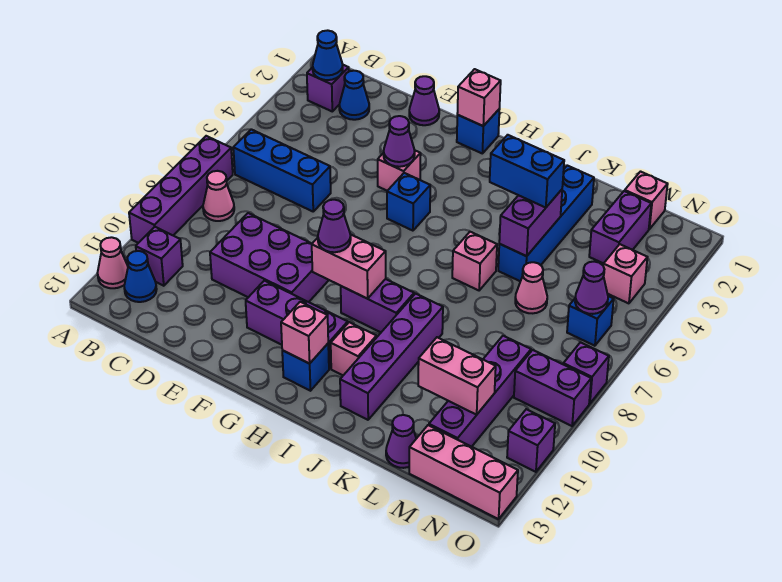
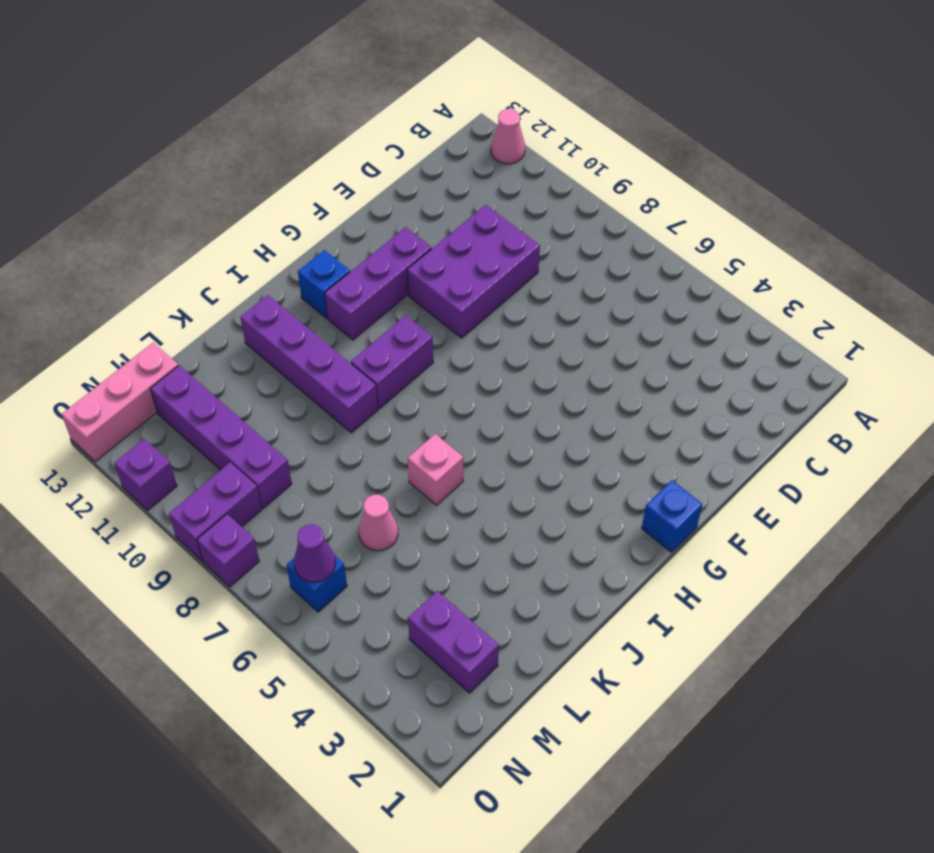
none -> purple 1x4 brick [129,136,233,243]
none -> purple 1x1 brick [307,65,349,111]
none -> blue 1x3 brick [233,129,331,211]
none -> pink 1x1 cone [203,171,234,221]

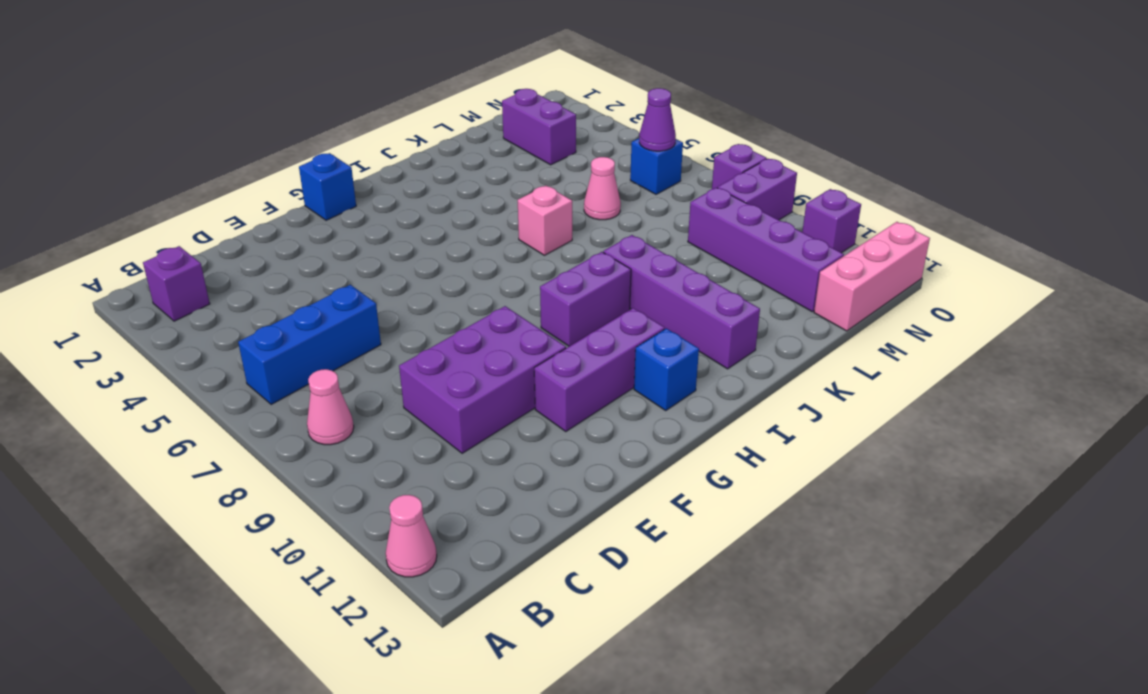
none -> purple 1x4 brick [129,136,233,243]
none -> purple 1x1 brick [136,227,183,286]
none -> blue 1x1 cone [124,251,157,302]
none -> blue 1x1 cone [339,71,369,120]

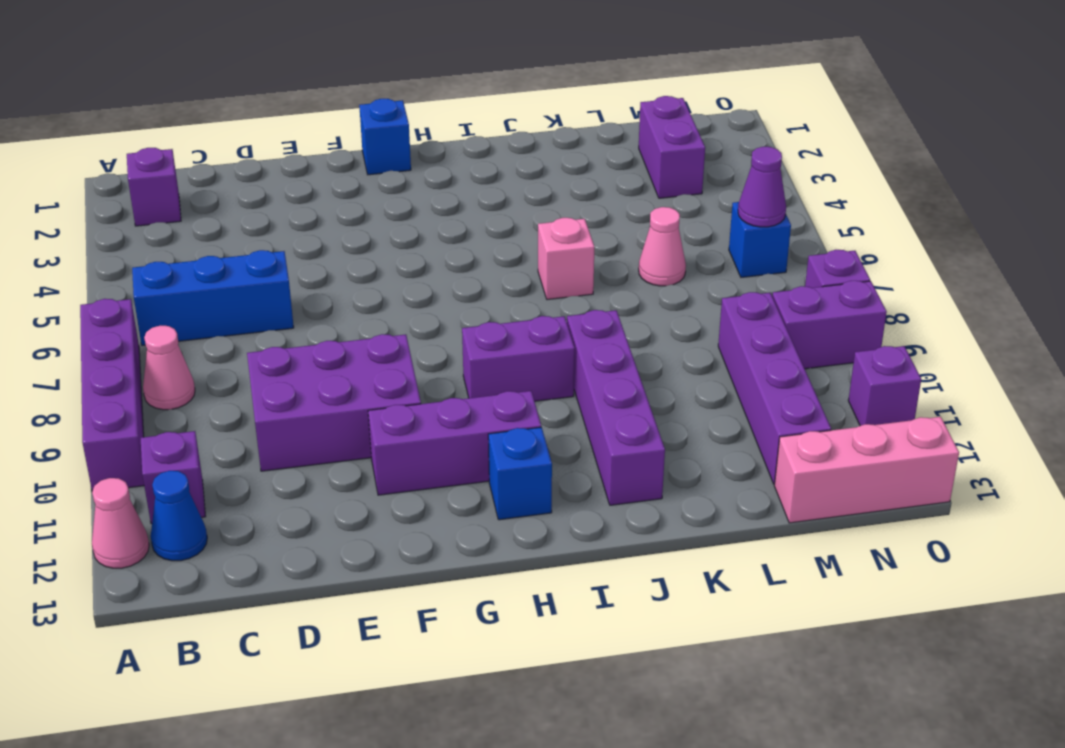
none -> blue 1x1 cone [339,71,369,120]
none -> purple 1x1 cone [409,76,439,125]
none -> pink 1x1 brick [378,151,421,191]
none -> blue 1x1 brick [387,173,430,231]

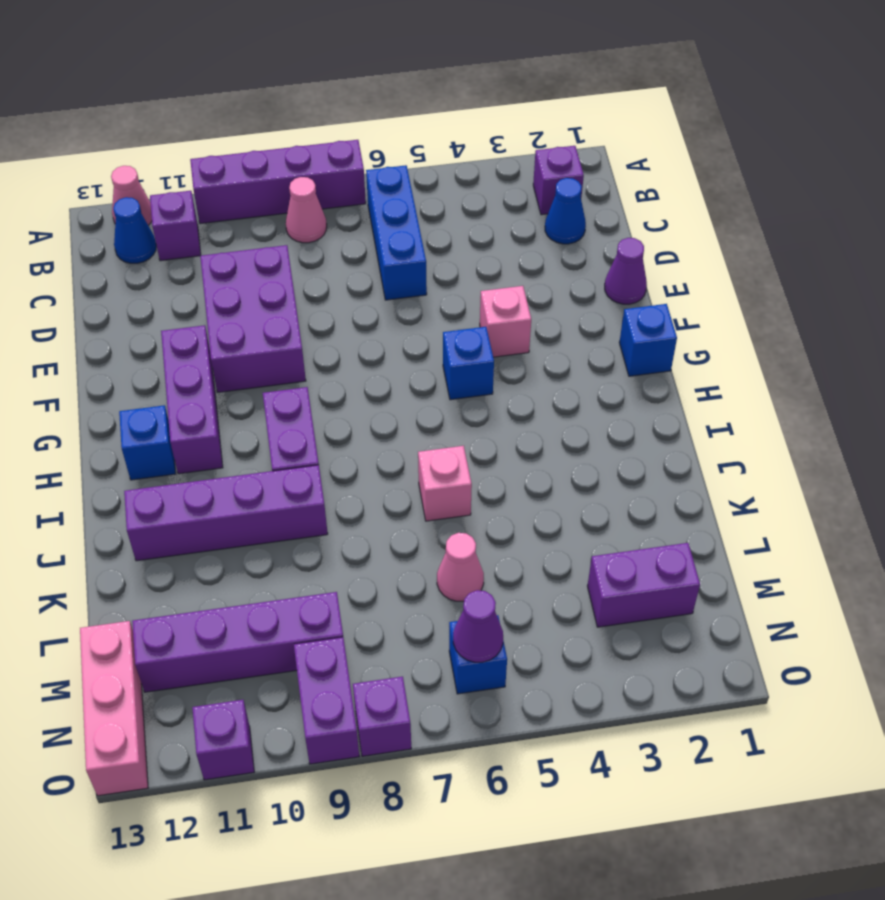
none -> pink 1x1 brick [331,322,377,375]
none -> blue 1x4 brick [498,166,594,281]
none -> purple 1x1 cone [386,415,416,468]
none -> pink 1x1 brick [625,172,668,229]

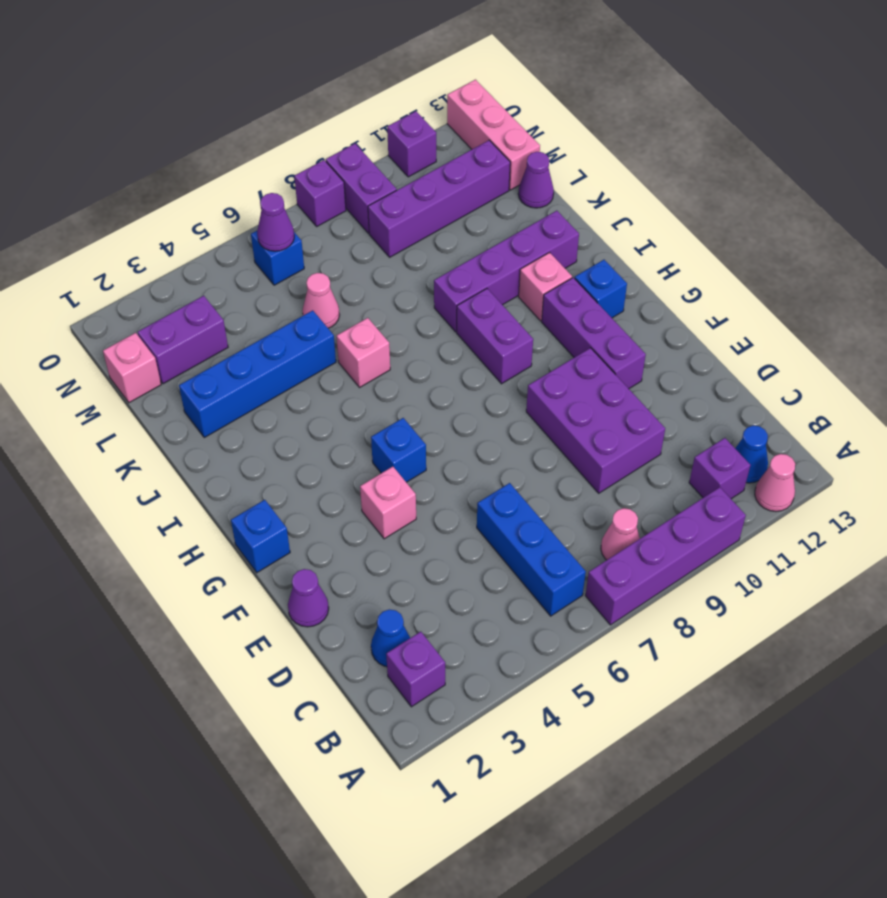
none -> pink 1x1 brick [603,244,647,303]
none -> blue 1x1 cone [313,30,343,80]
none -> purple 1x1 cone [384,116,415,167]
none -> pink 1x1 brick [457,69,501,126]

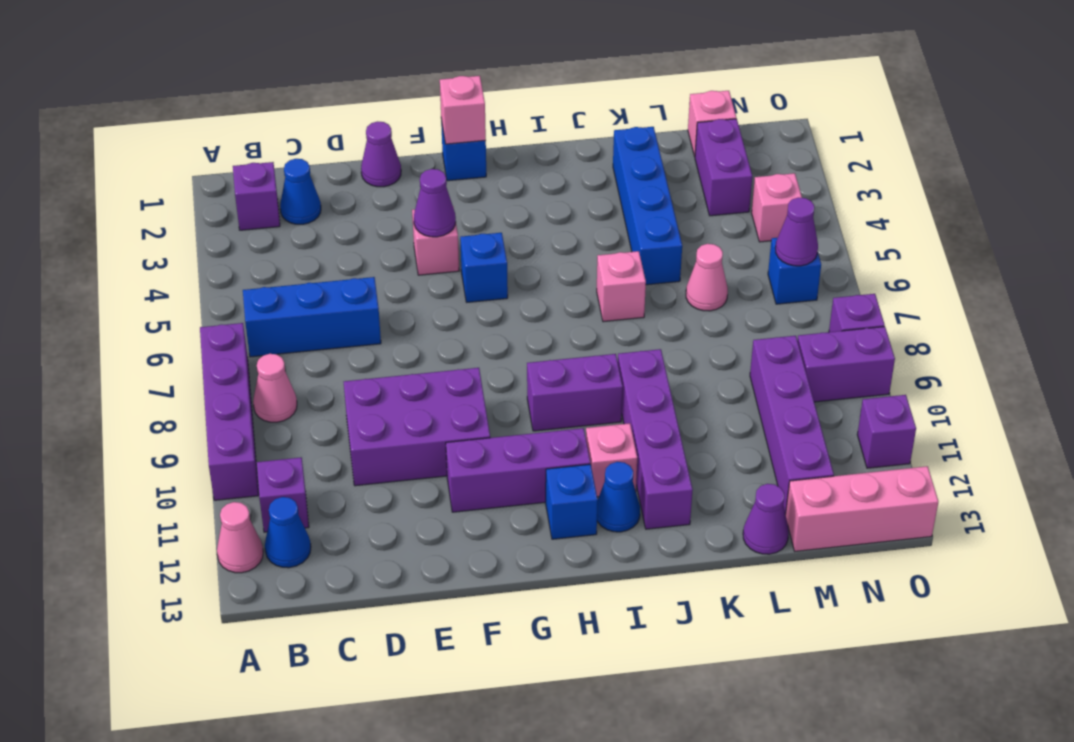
blue 1x1 cone [597,462,640,532] -> blue 1x1 cone moved to [313,30,343,80]
none -> pink 1x2 brick [312,234,386,299]
none -> pink 1x1 brick [281,302,328,364]
none -> purple 1x2 brick [499,190,562,256]
none -> pink 1x2 brick [418,337,496,415]

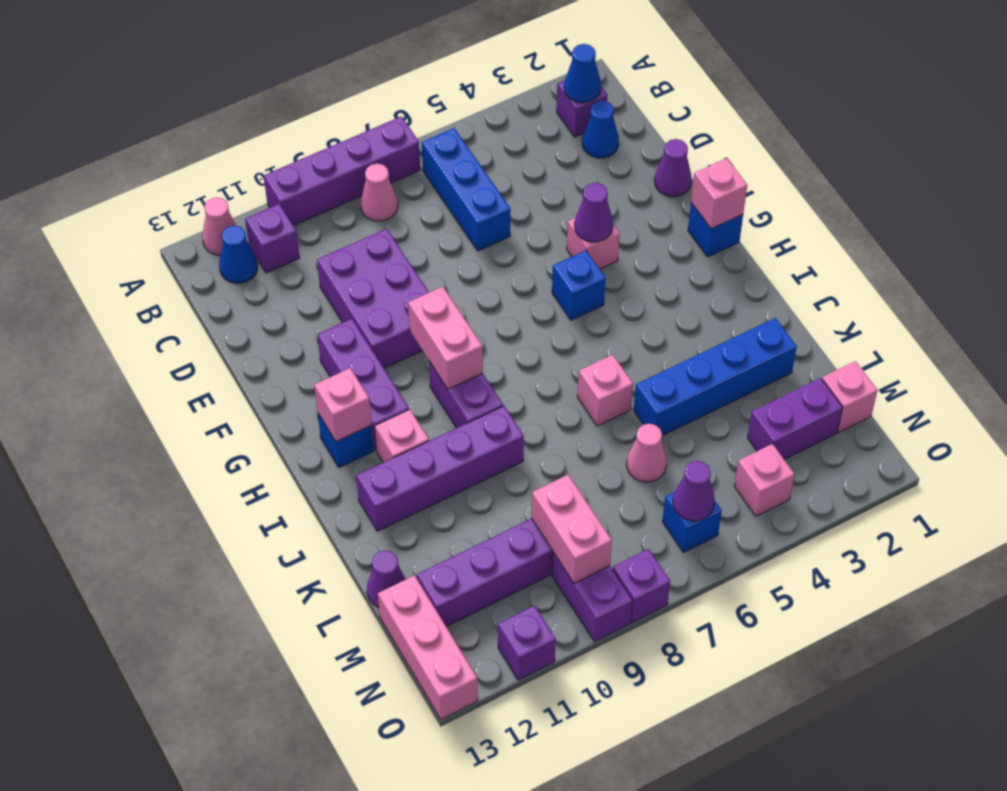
pink 1x2 brick [531,475,612,583] -> pink 1x2 brick moved to [418,337,496,415]
none -> purple 1x2 brick [499,190,562,256]
none -> purple 1x1 cone [318,200,351,252]
none -> blue 1x2 brick [490,135,564,208]

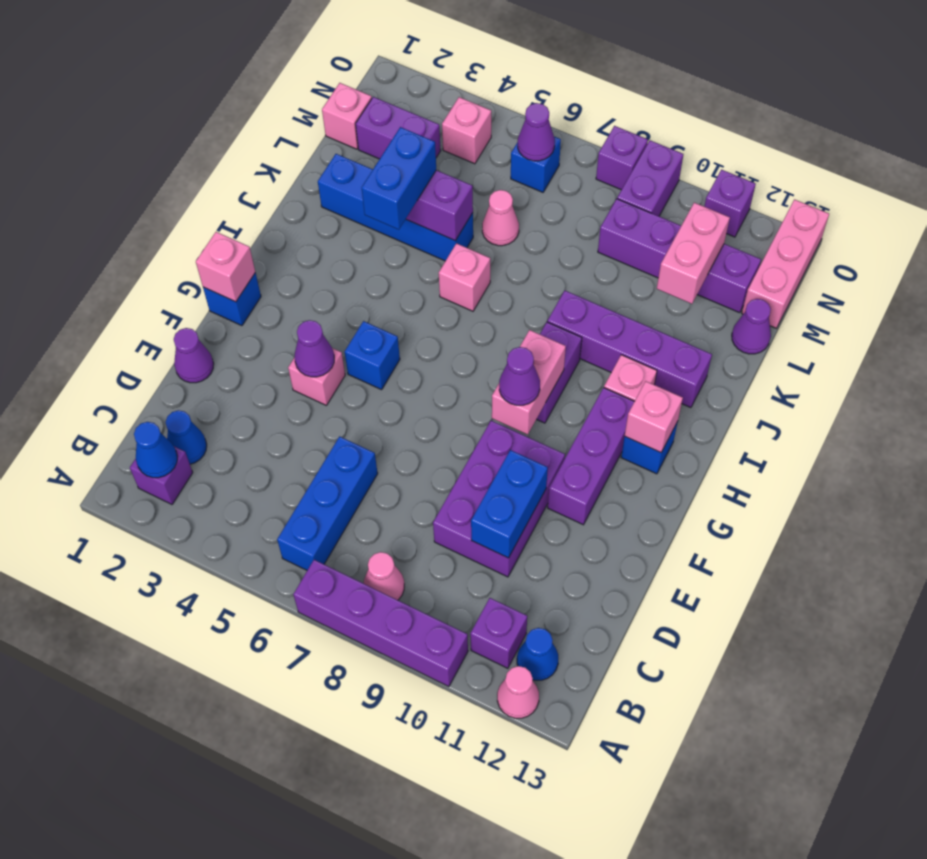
blue 1x2 brick [471,450,548,558] -> none

